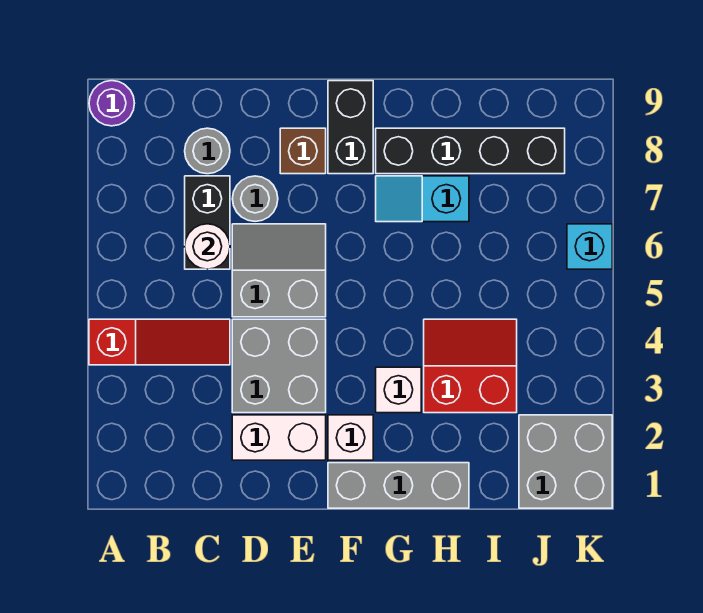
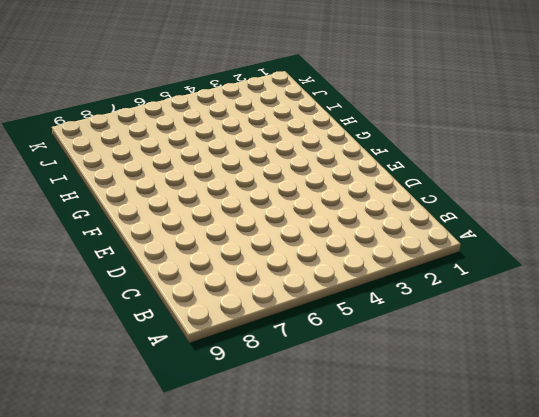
none -> red 1x3 slope [89,319,230,365]
none -> purple 1x1 round brick [89,81,135,126]
none -> black 1x2 brick [185,176,230,269]

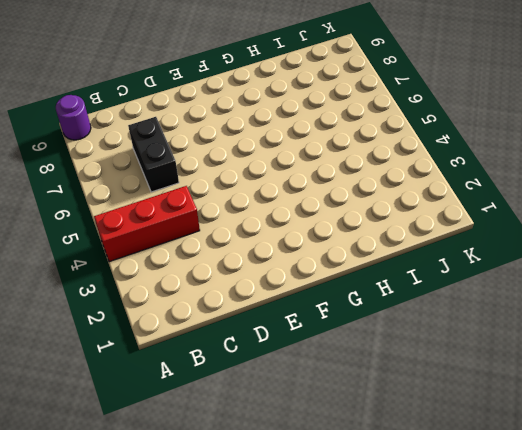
red 1x3 brick [94,186,200,262] -> red 1x3 slope [89,319,230,365]
none -> grey 1x1 round brick [185,128,230,174]
none -> white 1x2 brick [232,415,326,460]
none -> grey 2x2 brick [232,319,326,413]

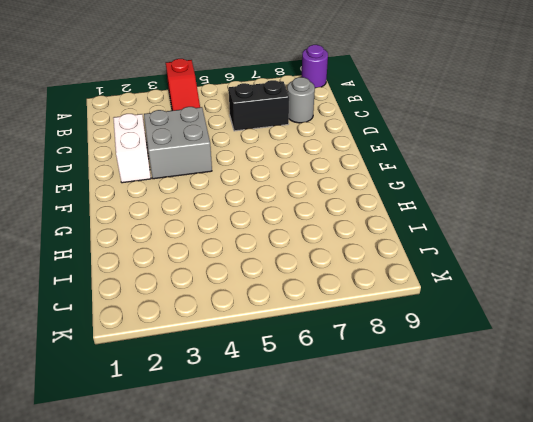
none -> grey 2x2 slope [232,224,326,317]
none -> grey 1x1 round brick [232,176,278,221]
none -> brown 1x1 brick [280,128,326,174]

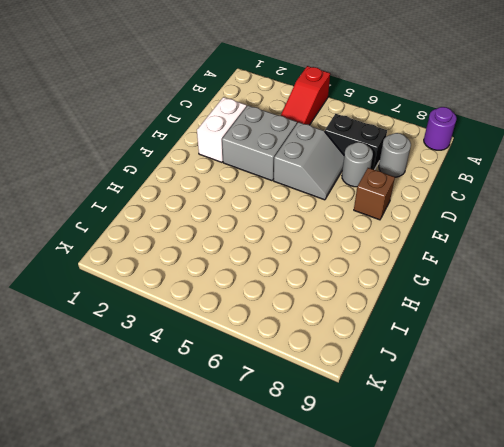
none -> grey 1x3 brick [328,463,469,508]
none -> white 1x1 brick [328,415,373,460]
none -> black 1x2 brick [328,81,373,174]

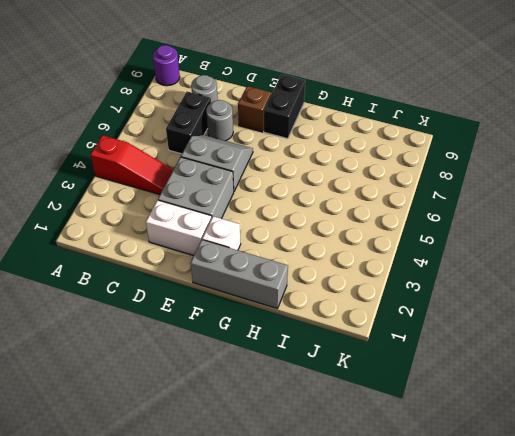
none -> white 1x1 brick [376,367,421,413]
none -> cyan 1x2 slope [376,176,469,222]
none -> black 1x4 brick [376,128,565,174]

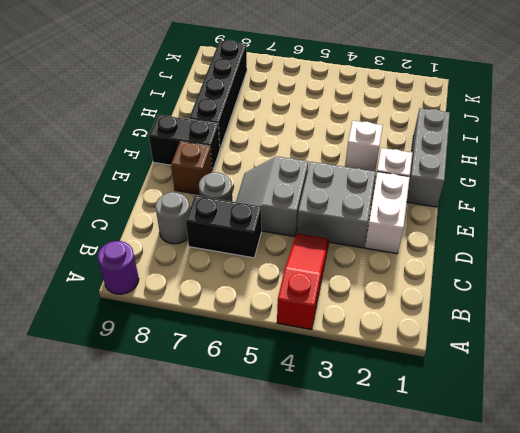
none -> cyan 1x2 slope [376,176,469,222]
none -> red 2x2 slope [424,319,517,413]
none -> grey 2x2 brick [519,415,612,508]

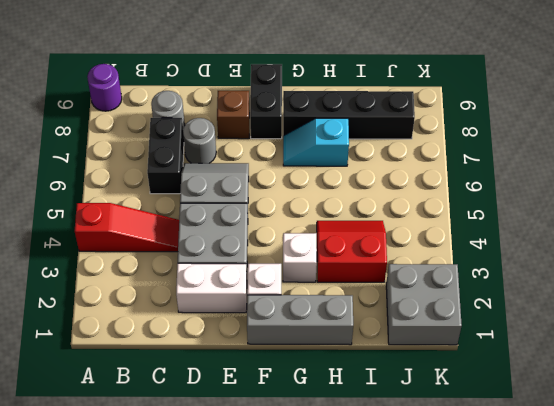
none -> cyan 1x1 brick [567,224,612,269]
none -> white 1x1 round brick [185,224,230,269]

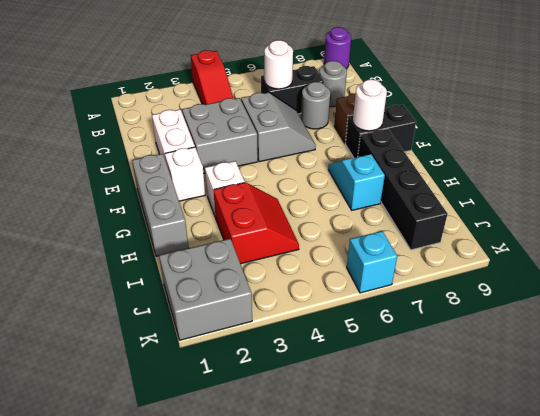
white 1x1 round brick [353,80,387,131] -> none

